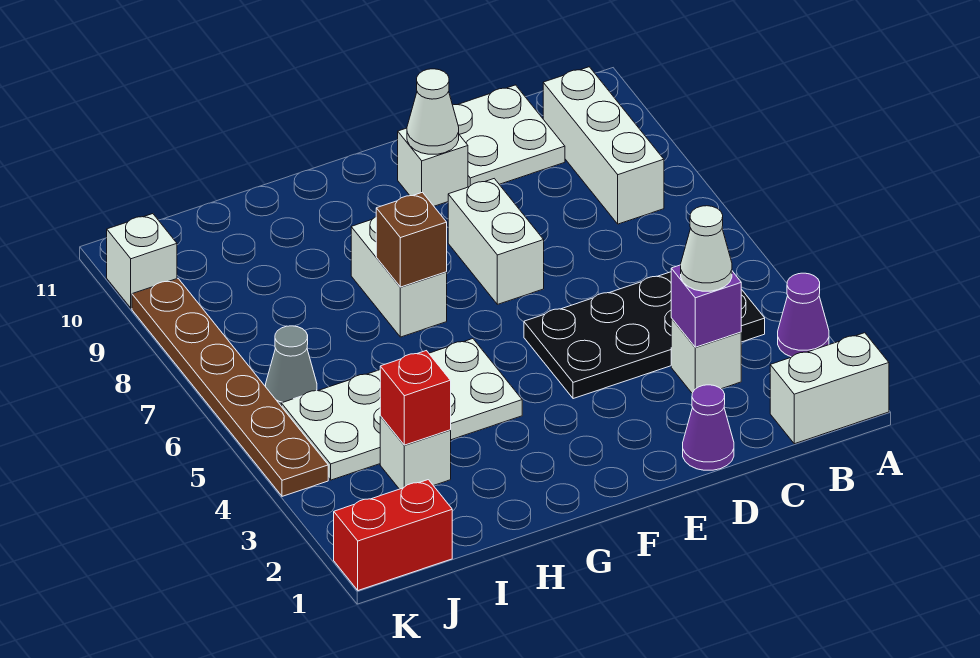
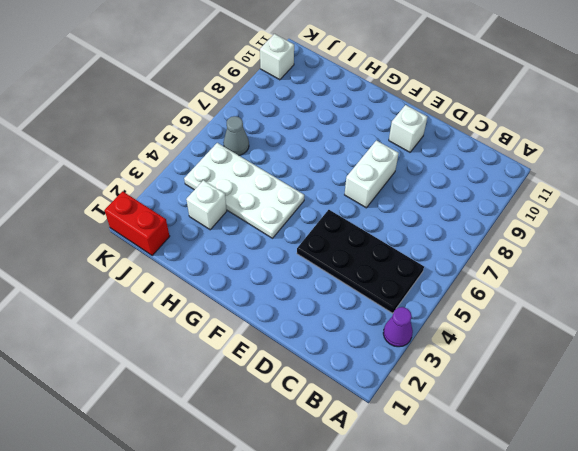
none -> white 1x2 brick [770,333,889,444]
none -> white 1x3 brick [543,67,664,224]
none -> white 1x1 brick [671,318,741,393]

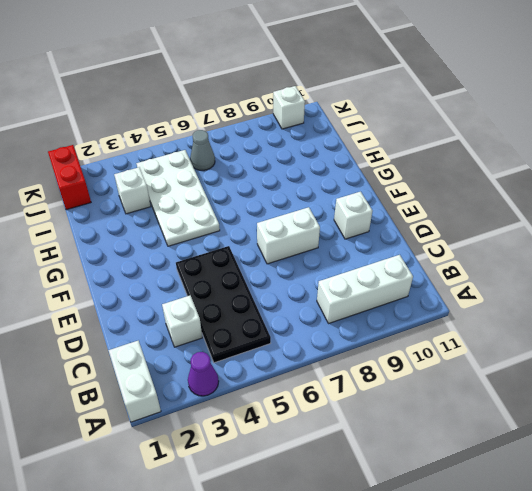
none -> white 2x2 plate [453,85,565,187]
none -> purple 1x1 cone [683,385,734,470]
none -> white 1x2 brick [351,217,447,337]

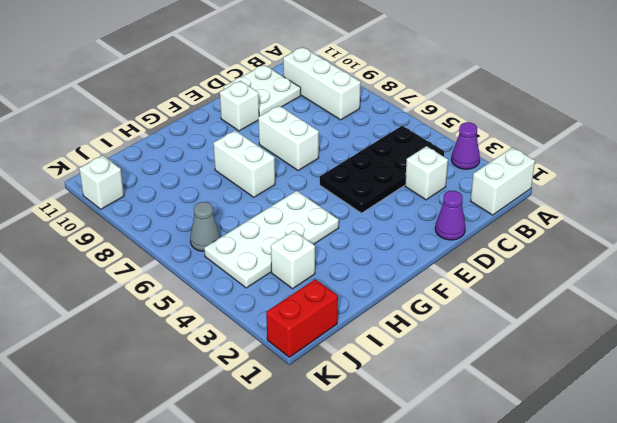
none -> brown 1x6 plate [132,278,328,496]
none -> purple 1x1 brick [671,265,741,347]
none -> white 1x1 cone [407,69,459,154]

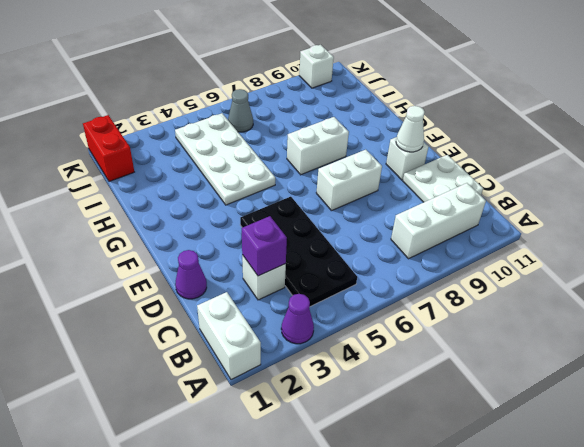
none -> white 1x1 brick [380,416,451,489]
none -> brown 1x6 plate [132,278,328,496]
none -> brown 1x1 brick [376,192,447,287]

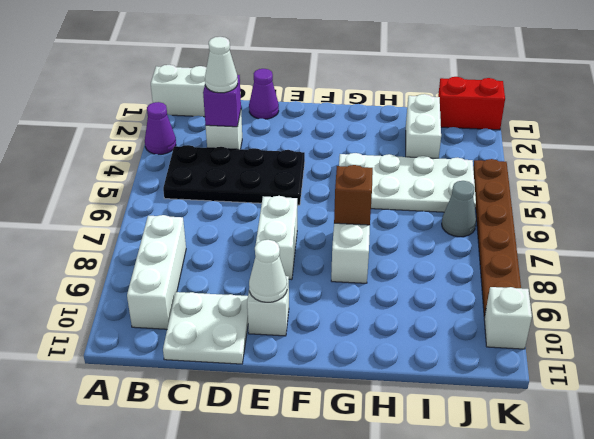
white 1x2 brick [406,94,441,158] -> white 1x1 brick [380,416,451,489]
none -> red 1x1 brick [380,351,451,445]

